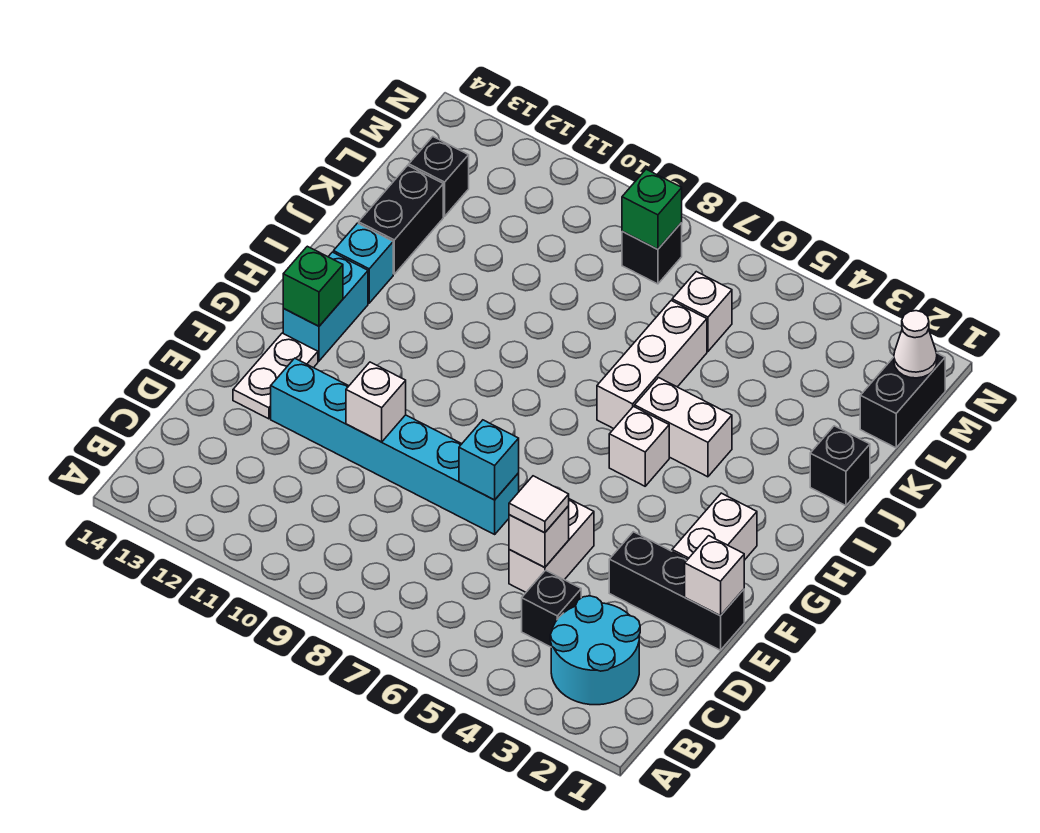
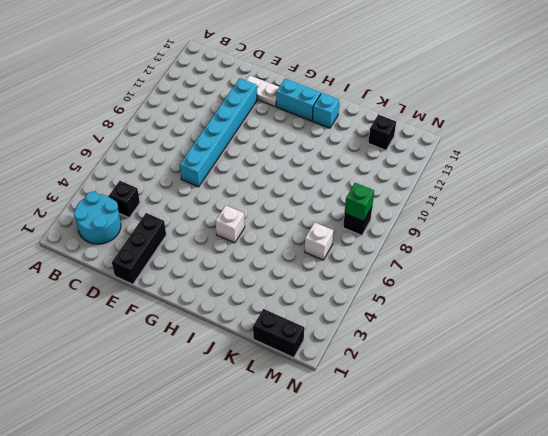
none -> white 1x2 brick [509,499,594,592]
none -> white 1x2 brick [672,493,757,560]
none -> white 1x2 brick [635,378,732,477]

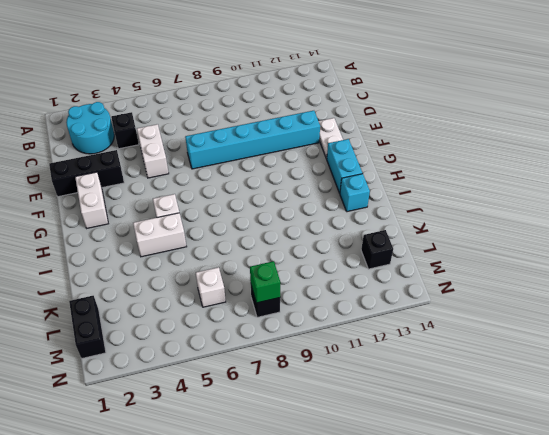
none -> white 1x3 brick [597,301,707,429]
none -> black 1x1 brick [810,426,870,506]
none -> black 1x2 brick [359,165,443,274]

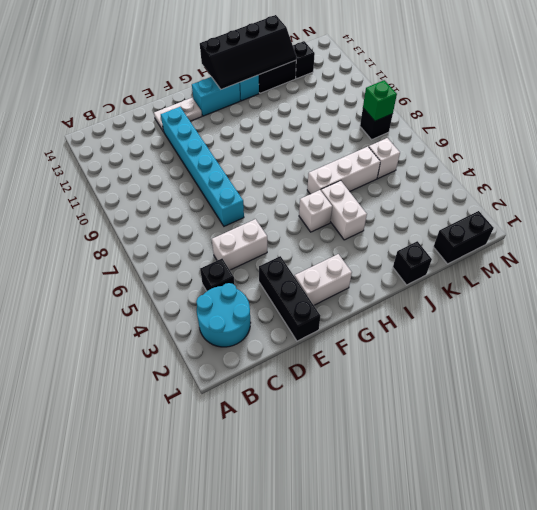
black 2x4 slope [200,15,296,89] -> none
none -> white 1x1 brick [509,506,569,567]
none -> white 1x1 brick [685,536,744,616]
none -> cyan 1x1 brick [459,420,519,500]

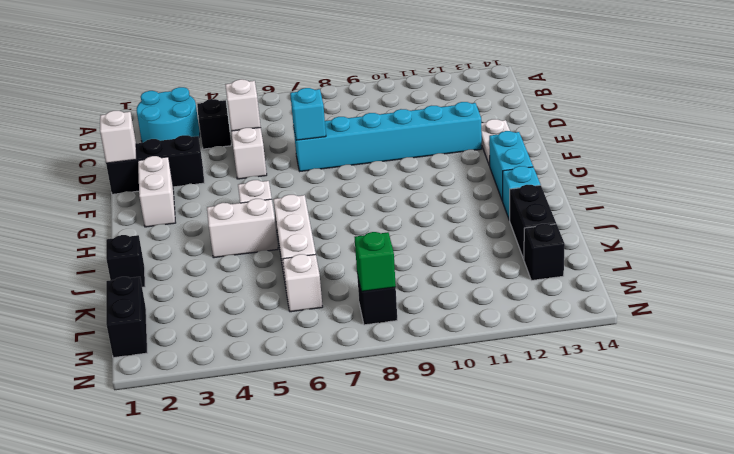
none -> white 1x1 brick [346,362,406,442]
none -> green 1x1 brick [283,246,343,326]
none -> white 1x1 cone [894,311,937,378]

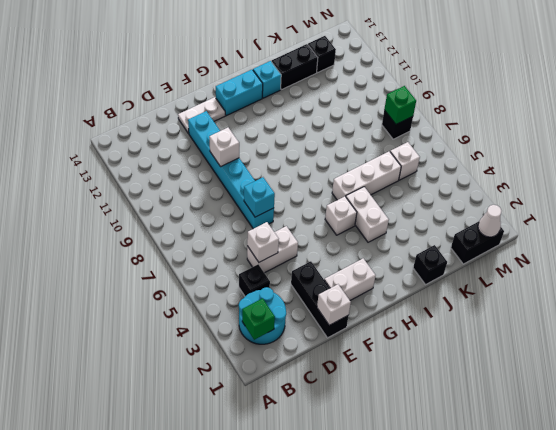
green 1x1 brick [242,298,275,340] -> green 1x1 brick moved to [283,246,343,326]
none -> white 1x1 tile [509,476,569,533]

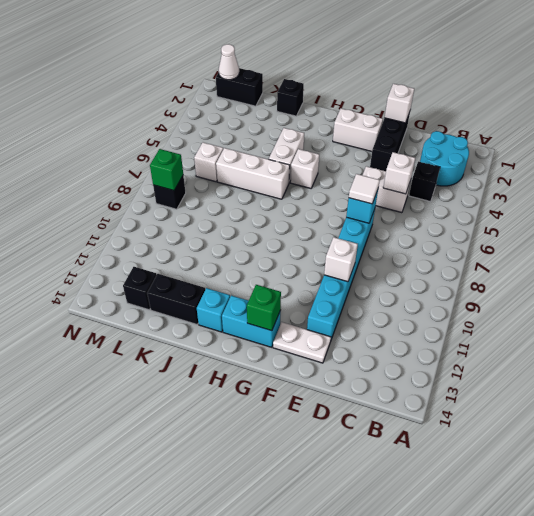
white 1x1 tile [349,174,380,204] -> white 1x1 tile moved to [509,476,569,533]

